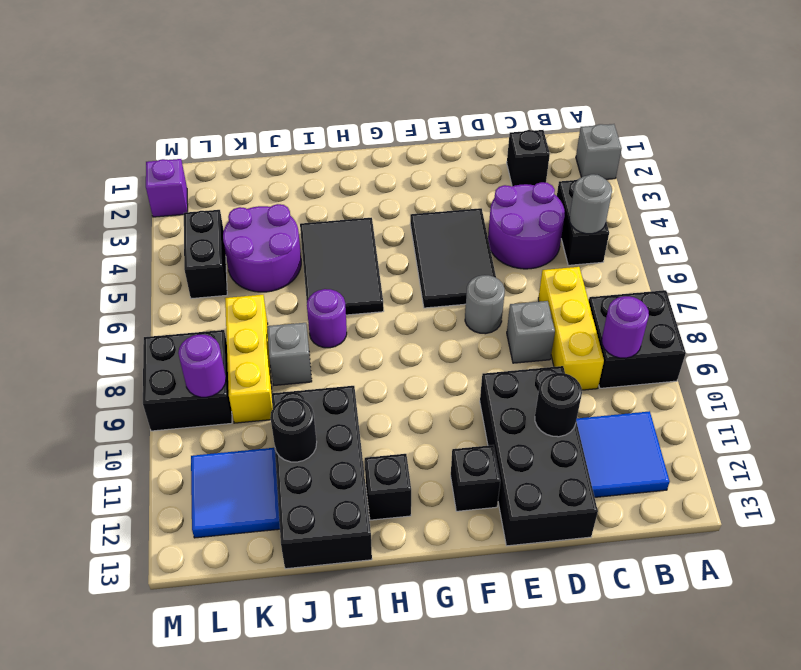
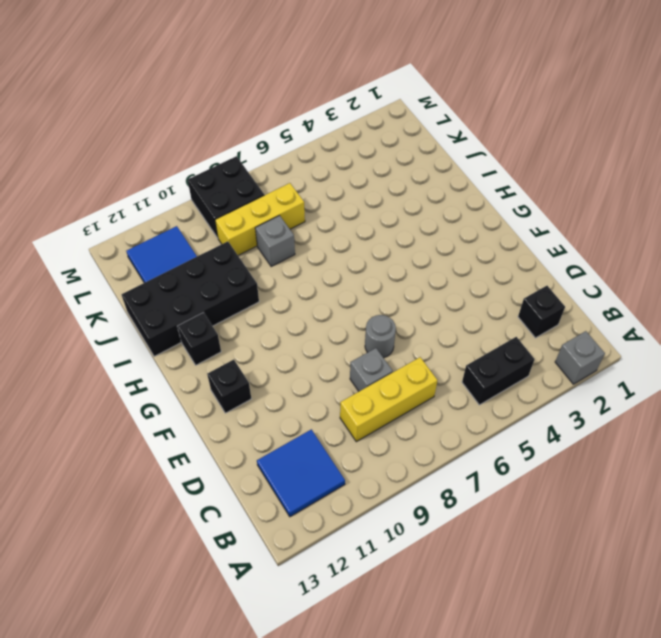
none -> black 2x2 brick [589,290,686,388]
none -> purple 2x2 round brick [488,182,565,269]
none -> black 2x4 brick [480,366,598,546]

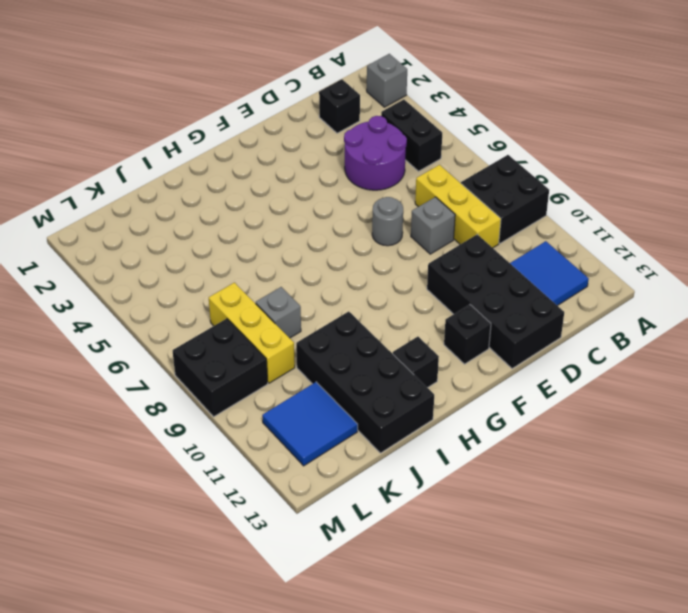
none -> black 2x3 tile [410,208,496,308]
none -> black 2x3 tile [300,218,384,315]
none -> purple 1x1 round brick [307,289,347,348]

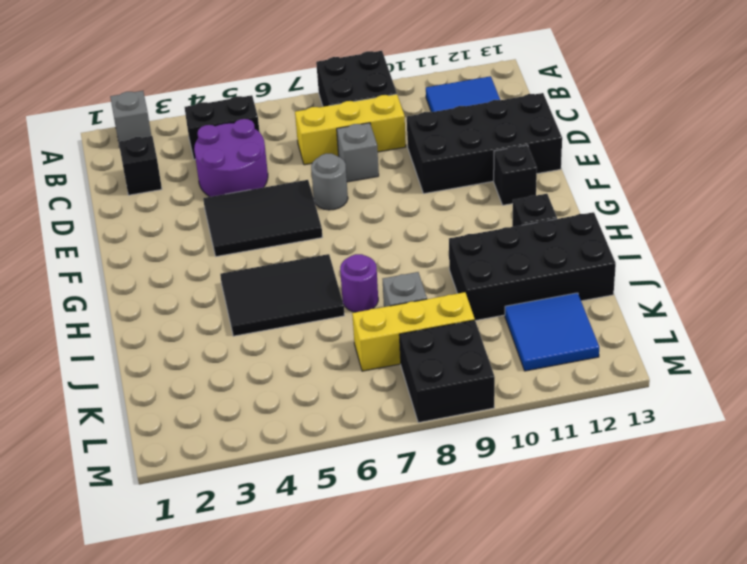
none -> purple 2x2 round brick [223,204,301,292]
none -> black 1x2 brick [184,210,227,299]
none -> purple 1x1 brick [146,159,188,217]

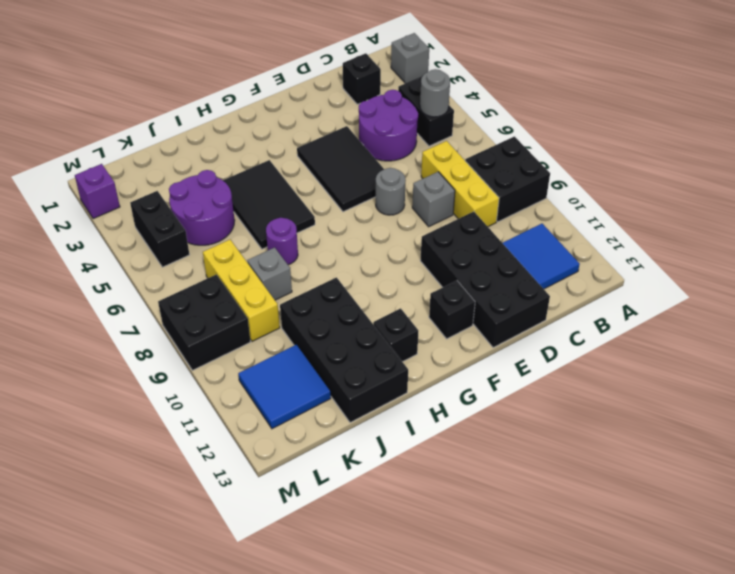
none -> purple 1x1 round brick [602,296,649,358]
none -> black 1x1 round brick [535,373,582,437]
none -> black 1x1 round brick [270,398,317,462]

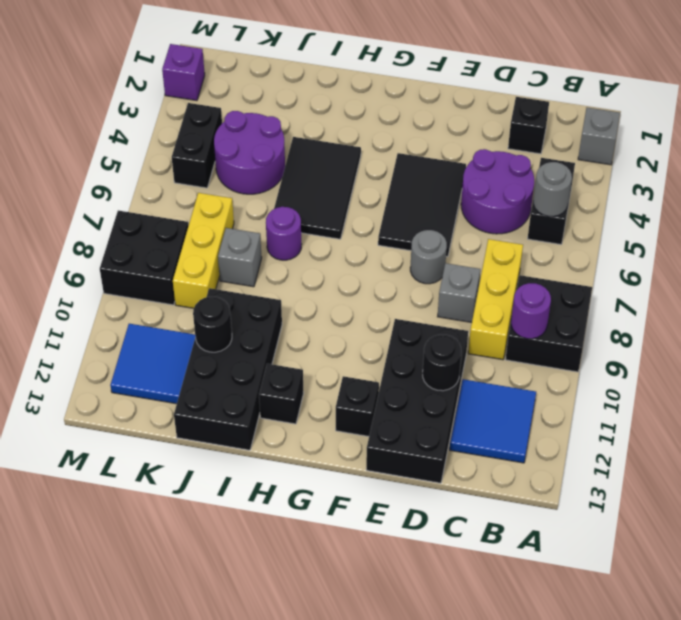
none -> purple 1x1 round brick [178,335,226,397]

